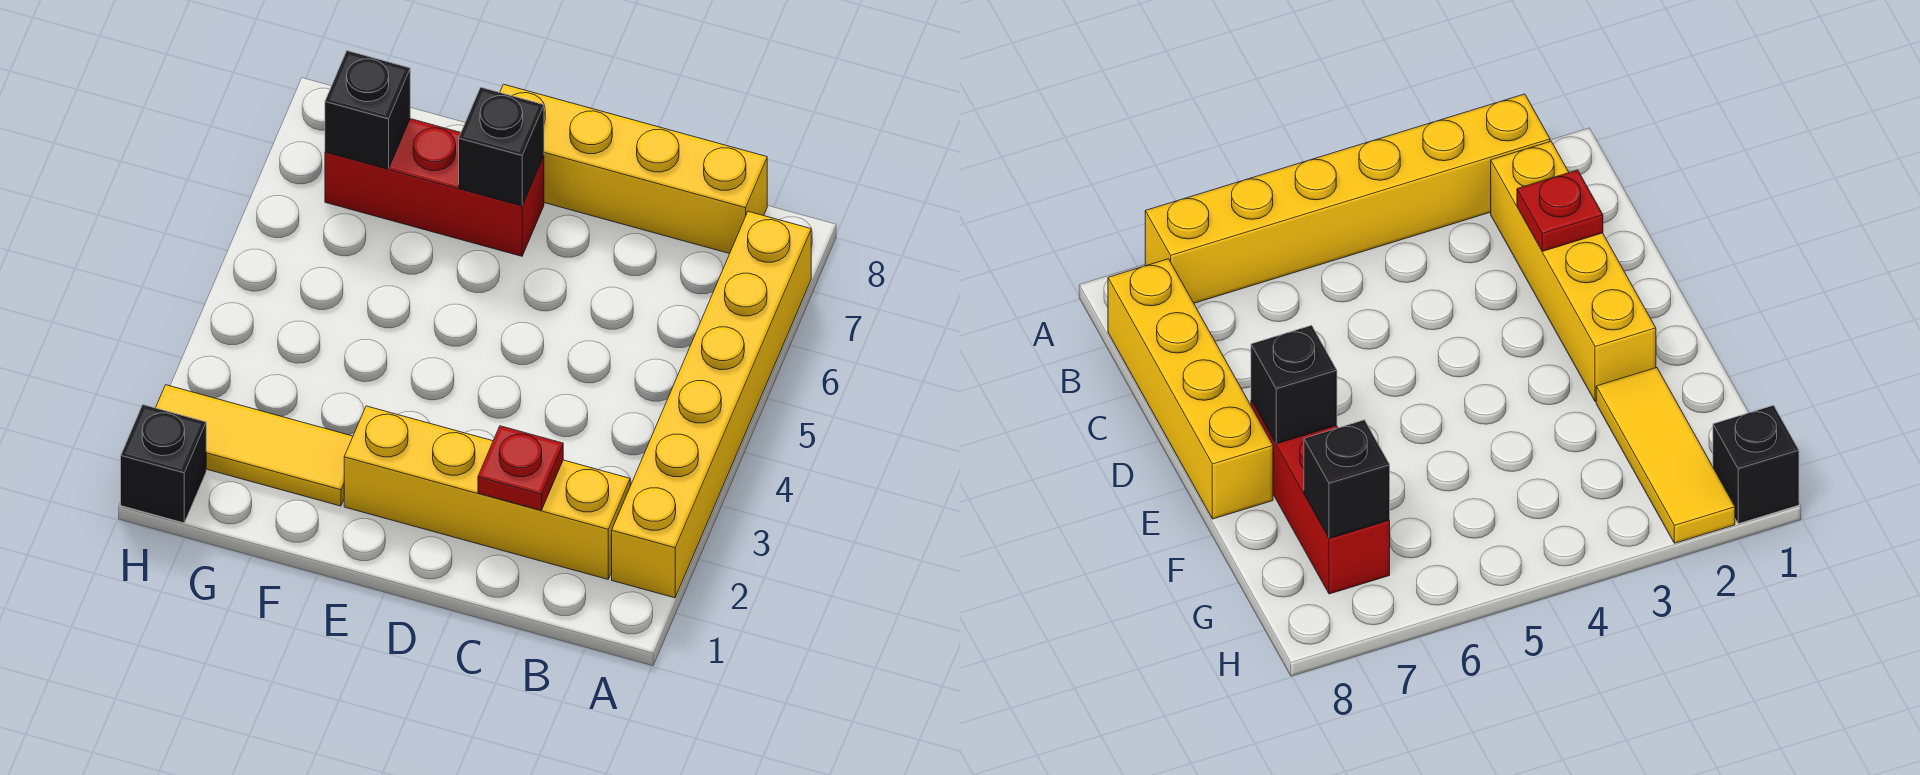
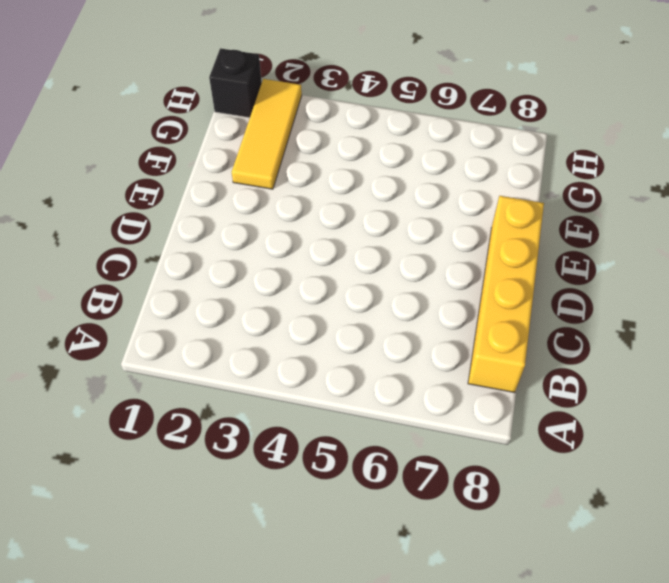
none -> yellow 1x6 brick [612,211,811,598]
none -> yellow 1x4 brick [344,406,630,579]

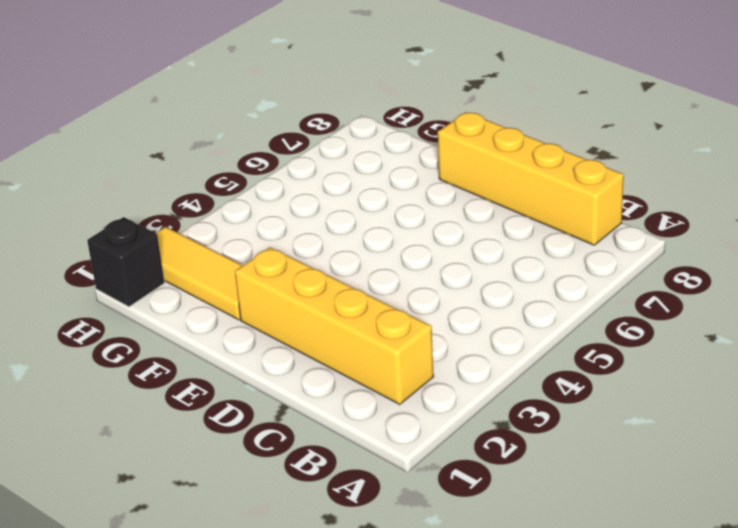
none -> yellow 1x6 brick [612,211,811,598]
none -> red 1x3 brick [325,119,544,256]

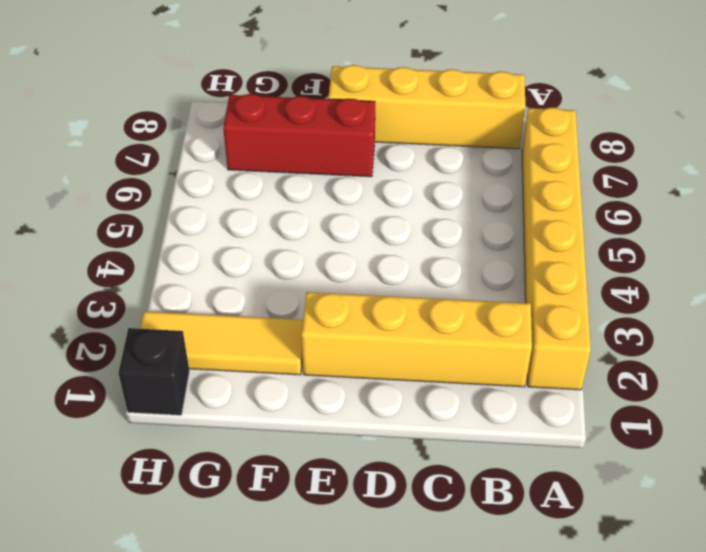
none -> red 1x1 plate [478,426,563,510]
none -> black 1x1 brick [459,87,544,206]

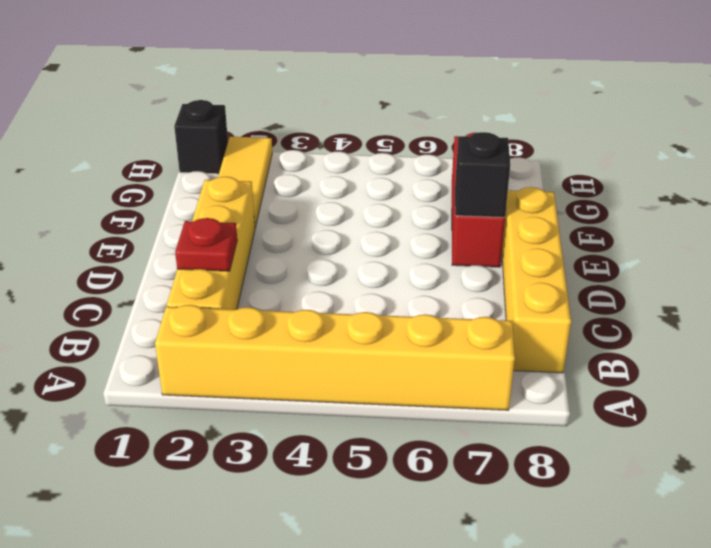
none -> black 1x1 brick [325,51,410,169]

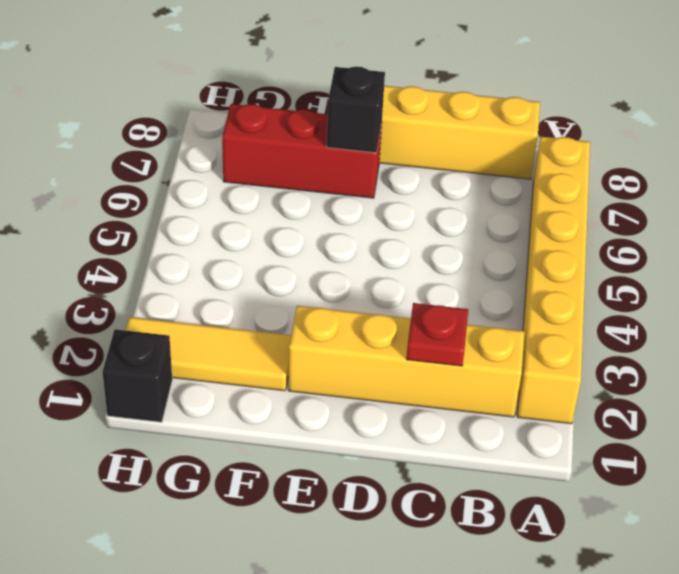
none -> black 1x1 brick [325,51,410,169]

